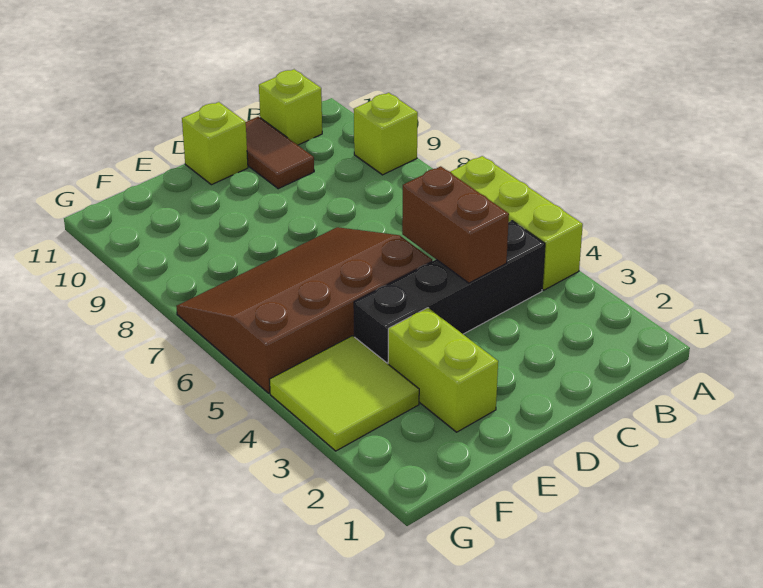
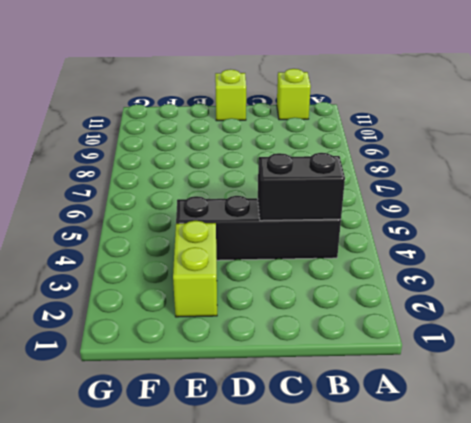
black 1x2 brick [258,153,345,221] -> brown 1x2 brick [402,166,509,283]
none -> lime 1x3 brick [450,156,583,290]
none -> lime 1x1 brick [354,93,418,175]

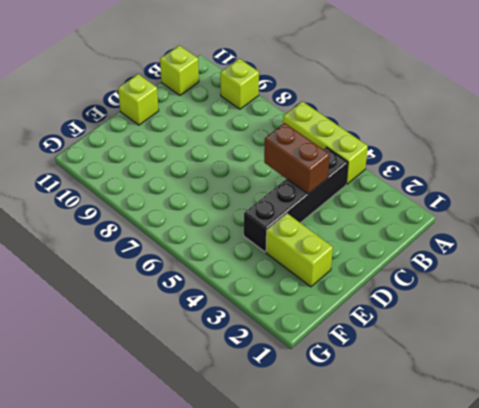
none -> brown 1x2 tile [246,117,314,189]
none -> brown 3x4 slope [176,227,432,393]

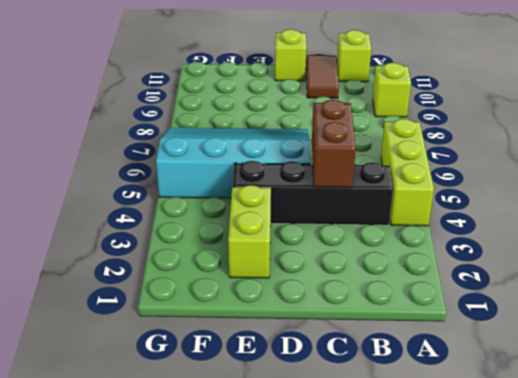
cyan 3x4 slope [156,128,311,198] -> brown 3x4 slope [176,227,432,393]
none -> lime 2x2 tile [270,336,419,451]

